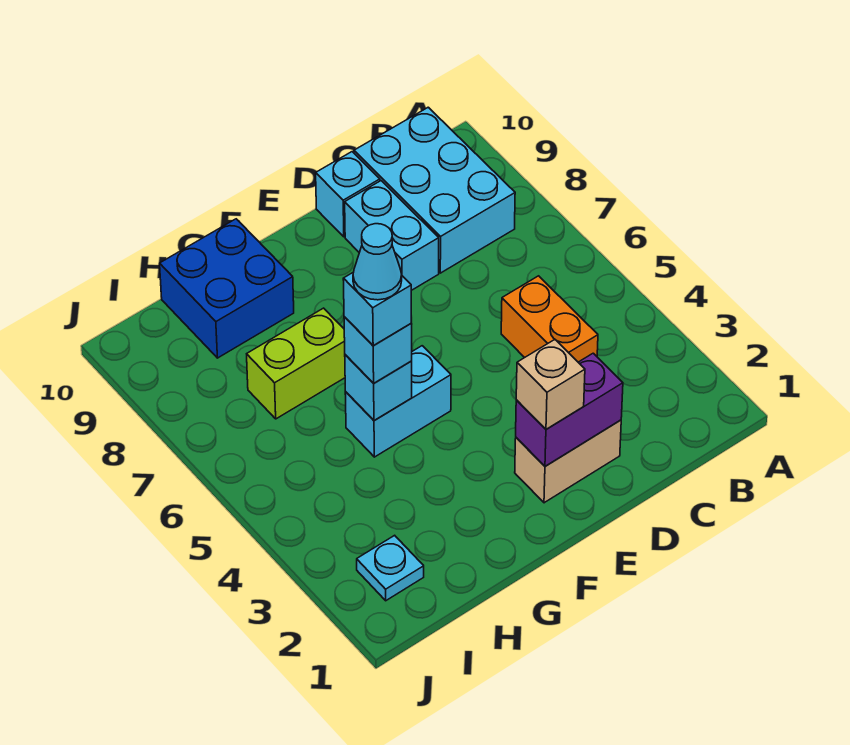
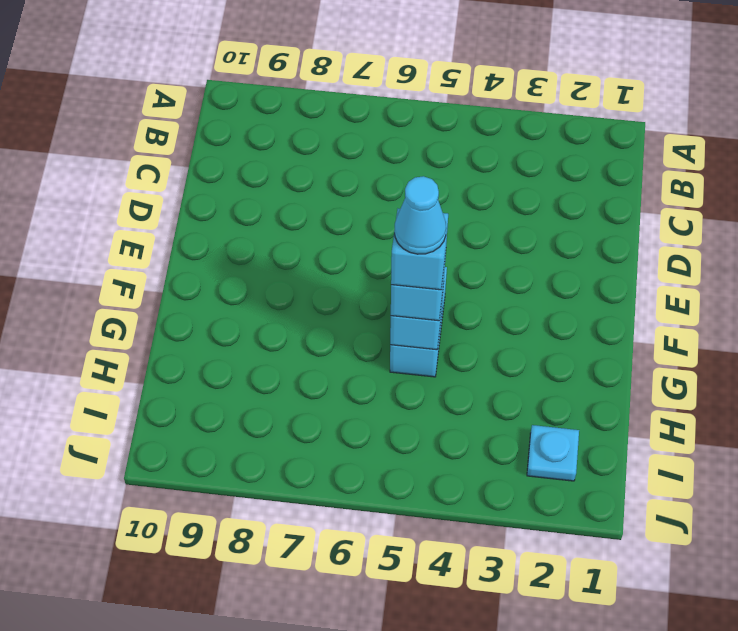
none -> cyan 2x3 brick [354,107,515,273]
none -> orange 1x2 brick [501,276,598,362]
none -> tan 1x2 brick [515,420,621,503]

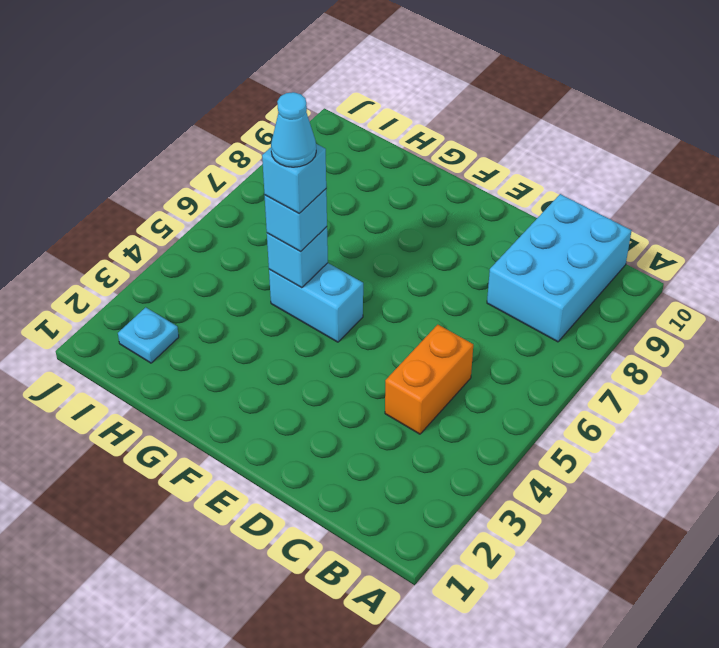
none -> tan 1x2 brick [515,420,621,503]
none -> cyan 1x2 brick [345,181,439,290]
none -> cyan 1x1 brick [316,152,380,237]

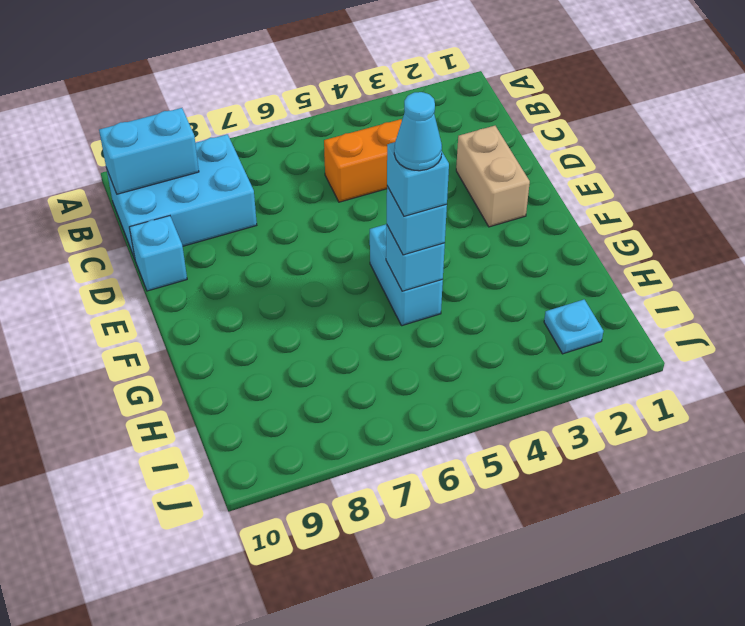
cyan 1x2 brick [99,108,199,194] -> cyan 1x2 brick moved to [345,181,439,290]
none -> lime 1x2 brick [247,308,345,419]
none -> blue 2x2 brick [160,219,294,358]
none -> purple 1x2 brick [516,353,623,466]

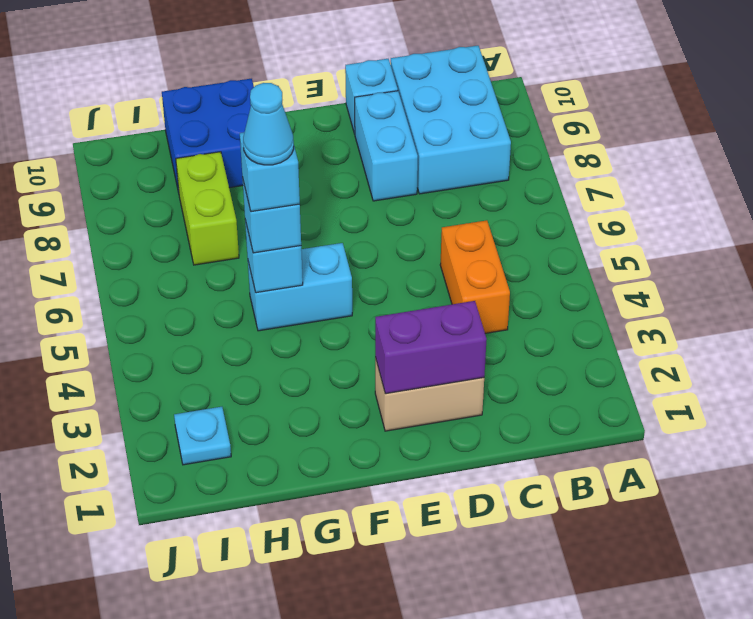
lime 1x2 brick [176,152,239,265] -> lime 1x2 brick turned to [247,308,345,419]
none -> tan 1x1 brick [516,340,585,429]

